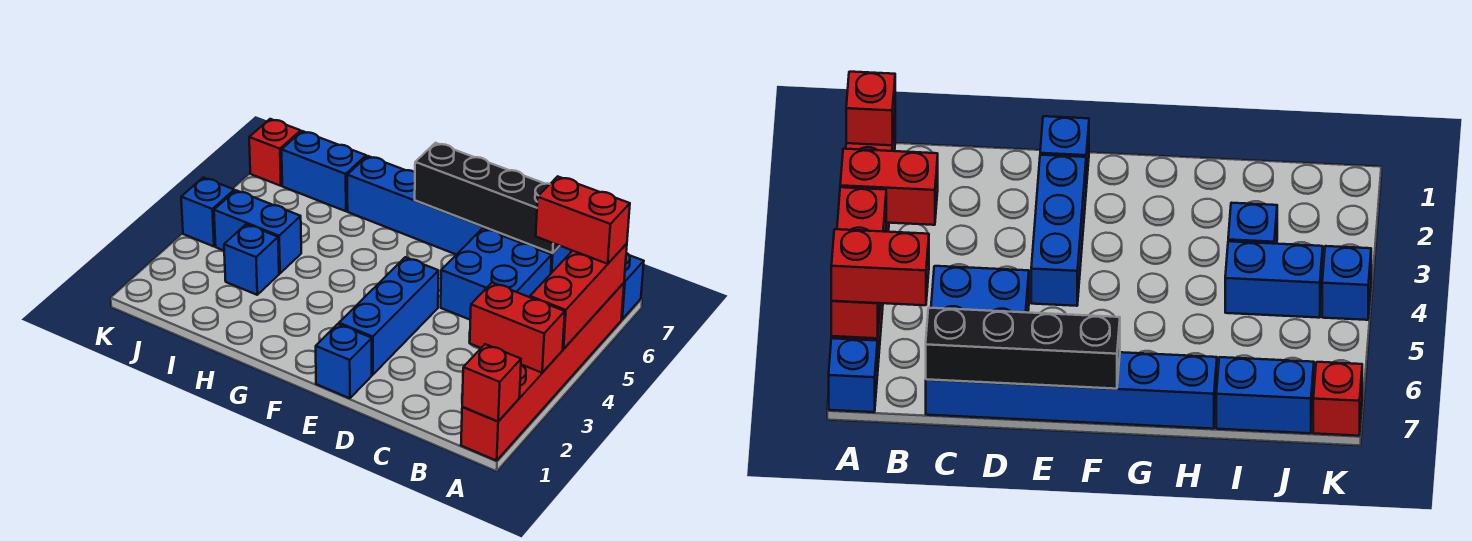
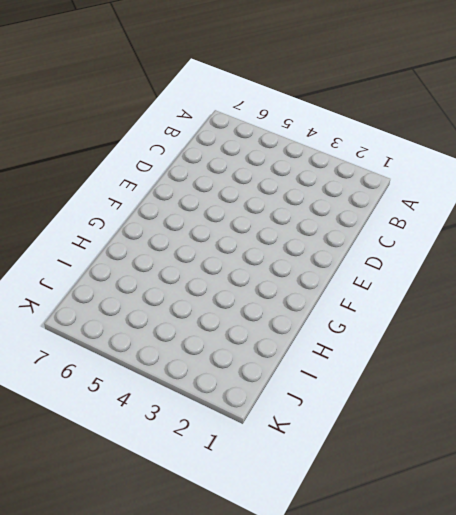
none -> red 1x6 brick [461,283,624,461]
none -> blue 1x1 brick [621,253,644,319]
none -> blue 2x2 brick [441,228,552,320]

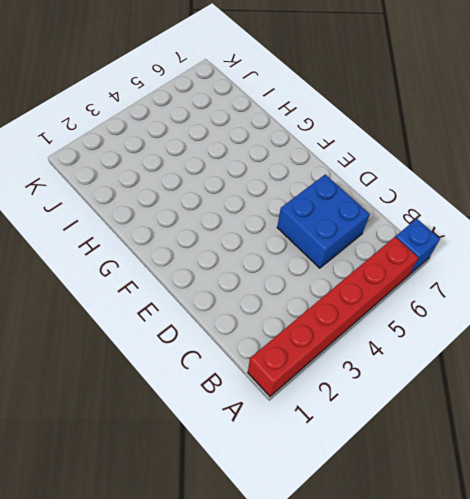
none -> blue 1x6 brick [347,156,571,273]
none -> blue 1x1 brick [316,324,372,398]
none -> blue 1x3 brick [339,257,439,375]

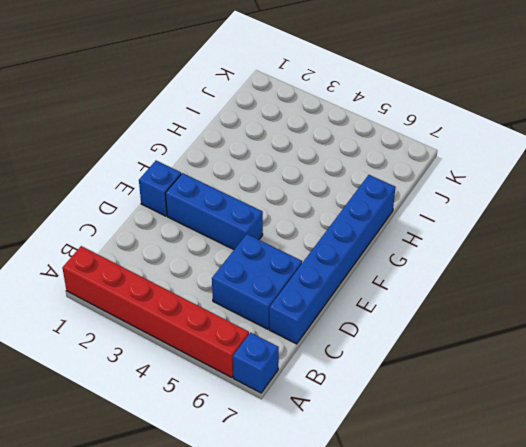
none -> blue 1x1 brick [224,224,279,295]
none -> blue 1x2 brick [214,190,301,273]
none -> blue 1x2 brick [282,131,366,211]

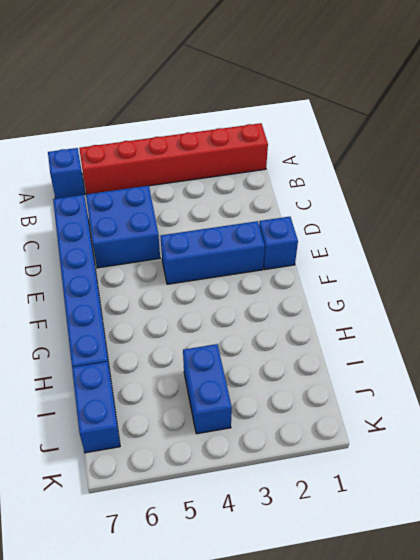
none -> blue 1x1 brick [224,224,279,295]
none -> blue 1x1 brick [181,177,234,246]
none -> red 1x1 brick [249,119,301,186]

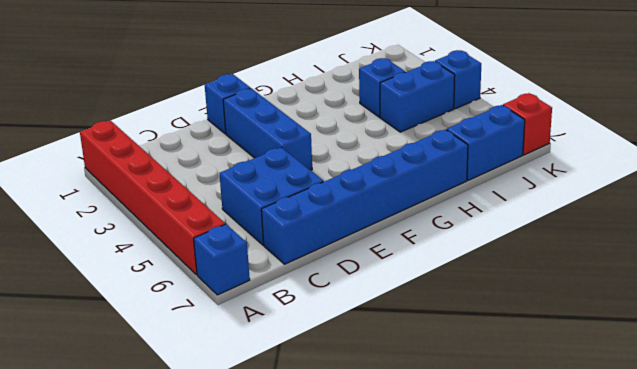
none -> red 1x1 brick [462,344,521,422]
none -> red 1x2 brick [470,283,565,373]
none -> red 1x3 brick [530,244,627,349]

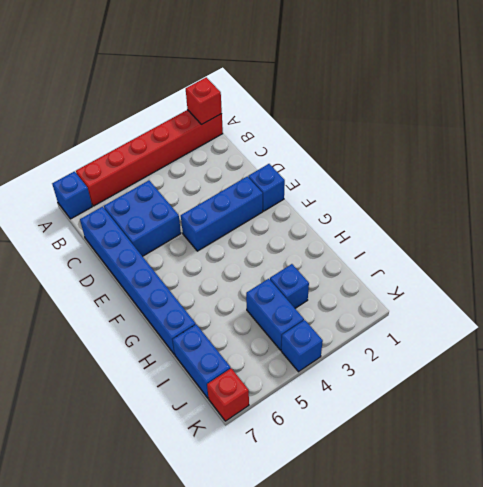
none -> red 1x2 brick [470,283,565,373]
none -> red 1x3 brick [530,244,627,349]
none -> black 1x4 brick [415,143,559,253]

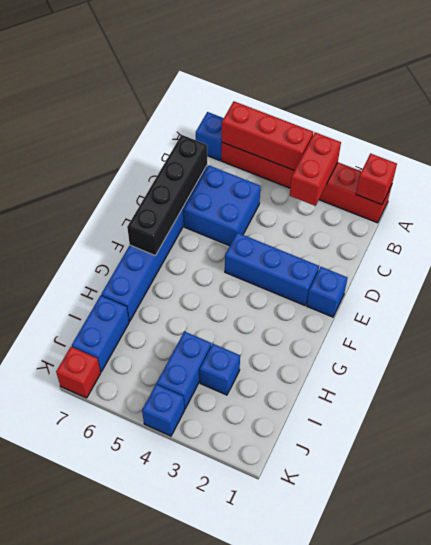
none -> red 1x2 brick [536,176,630,264]

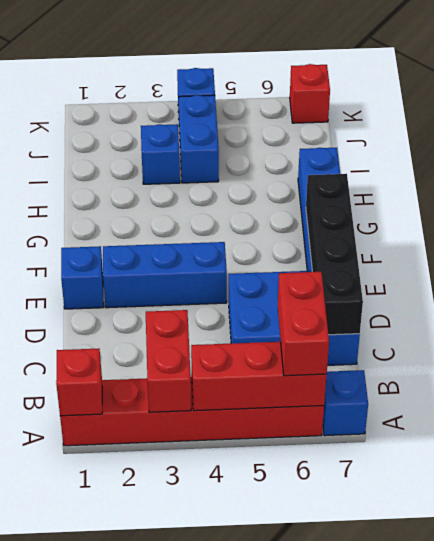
none -> blue 1x2 brick [282,131,366,211]

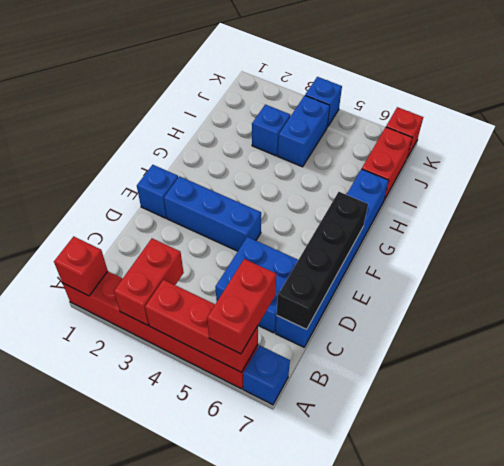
red 1x2 brick [362,127,412,200] -> blue 1x2 brick [282,131,366,211]

